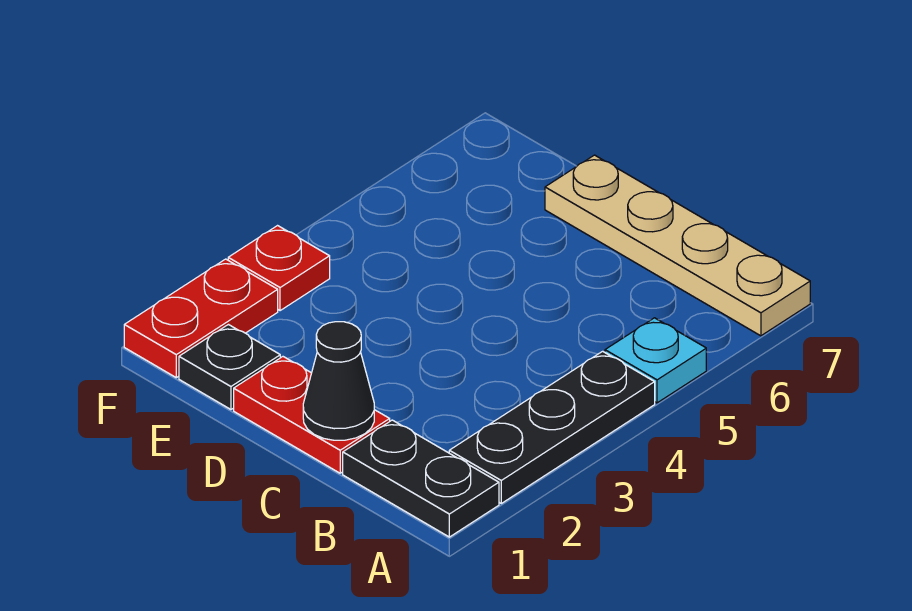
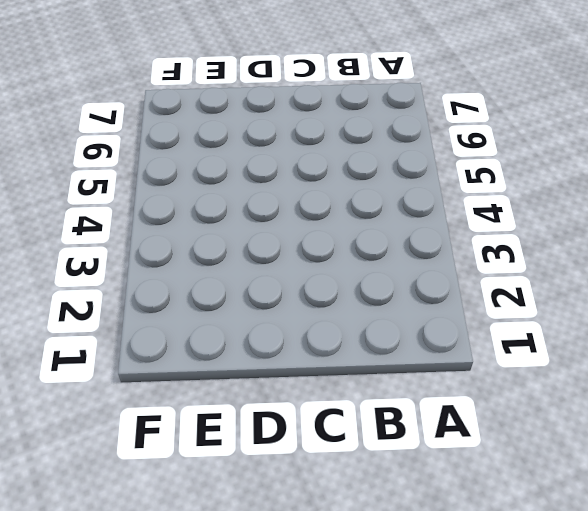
none -> black 1x2 plate [343,420,499,537]
none -> black 1x3 plate [449,351,655,503]

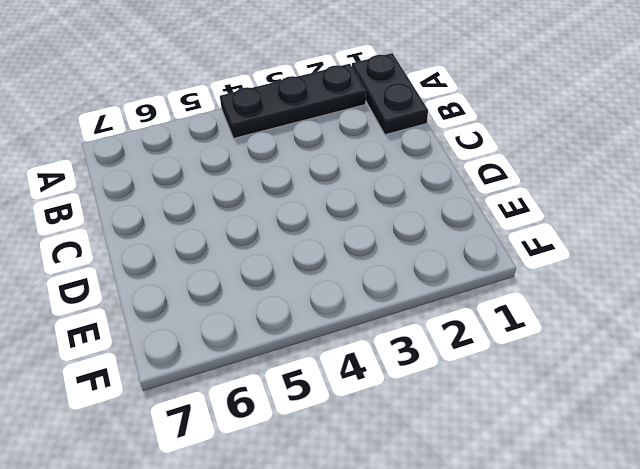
none -> cyan 1x1 plate [605,318,706,403]
none -> tan 1x4 plate [545,155,810,336]

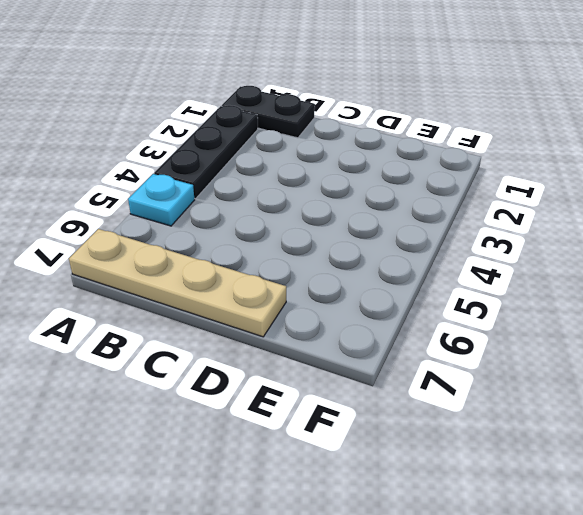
none -> red 1x2 plate [234,357,390,473]
none -> black 1x1 plate [179,325,280,409]

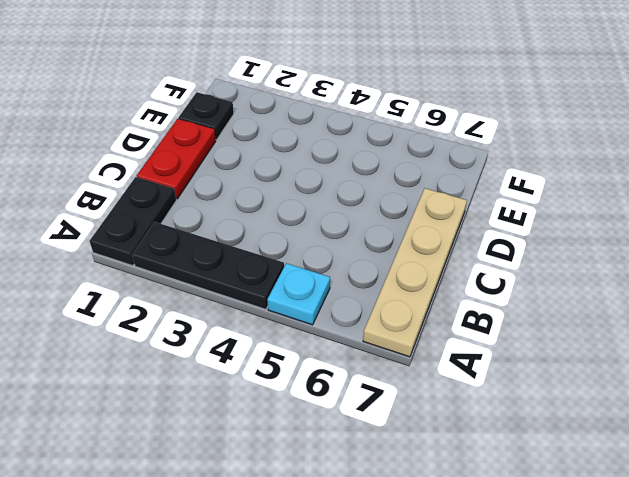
none -> red 1x2 plate [124,259,278,378]
none -> red 1x1 plate [228,226,330,311]

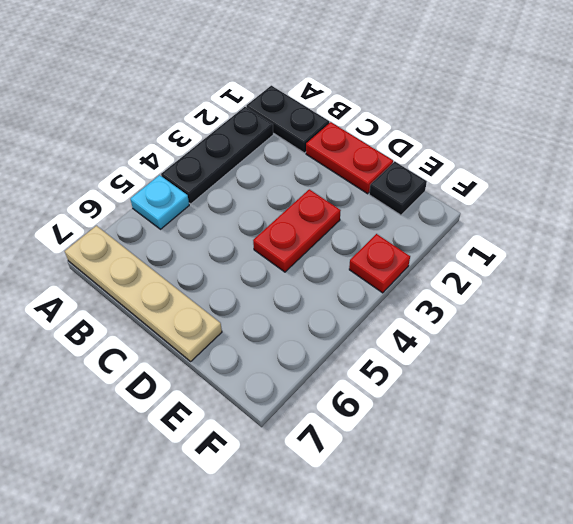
red 1x2 plate [253,189,341,272] -> red 1x2 plate moved to [124,259,278,378]
none -> black 1x1 cone [303,322,374,440]

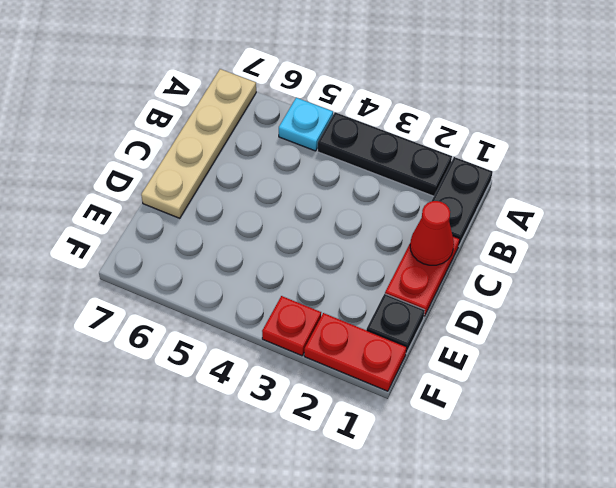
red 1x1 cone [410,201,454,265] -> black 1x1 cone [303,322,374,440]

